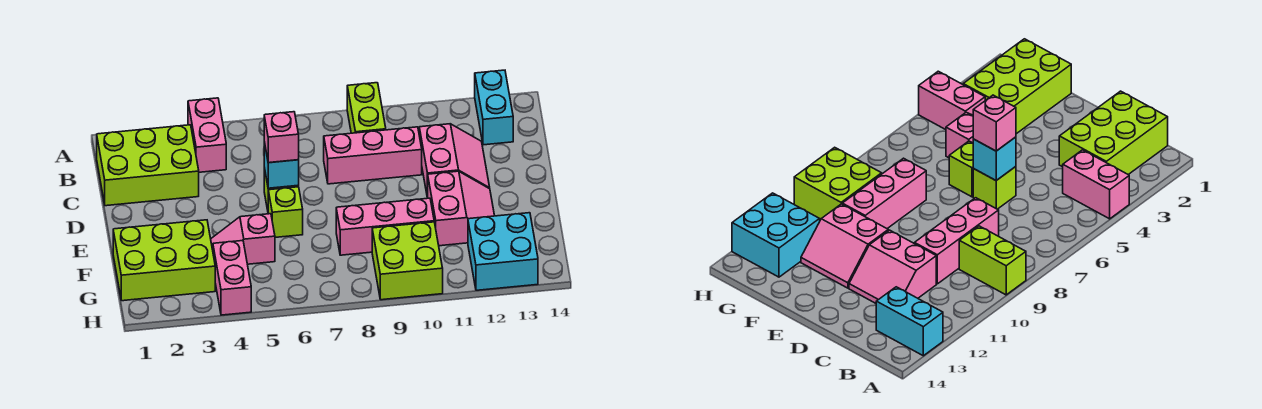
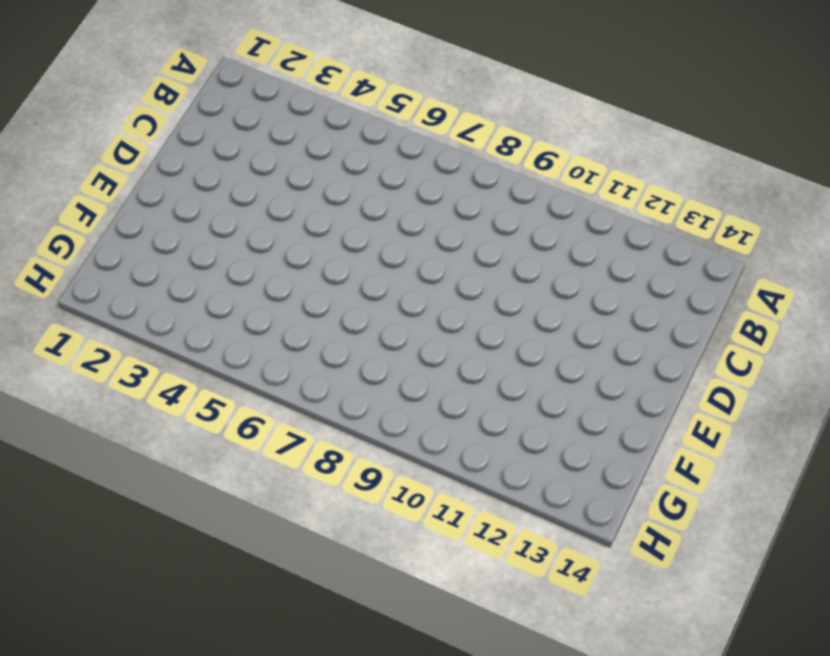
none -> pink 1x2 brick [188,98,226,172]
none -> lime 1x2 brick [347,83,386,133]
none -> cyan 1x2 brick [475,70,513,145]

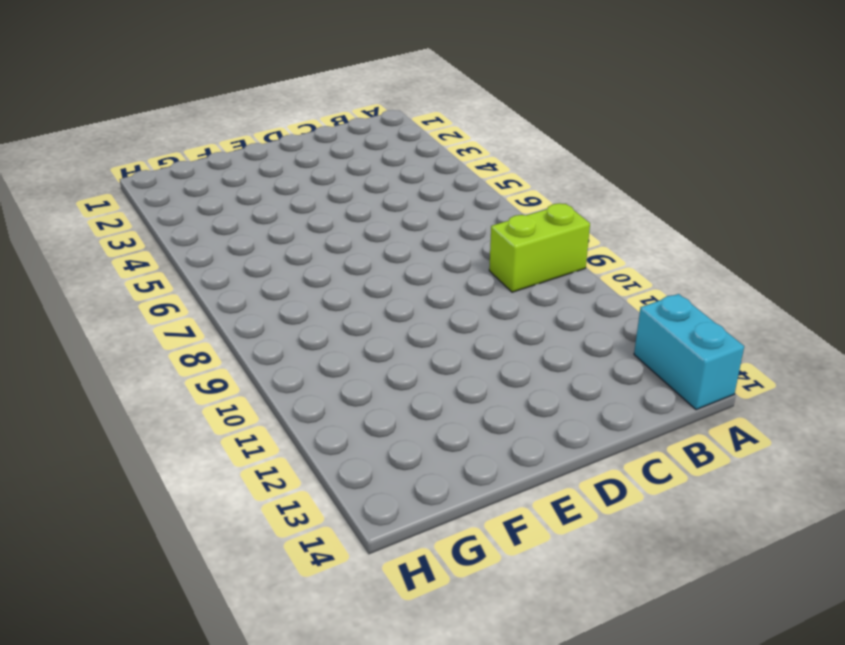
cyan 1x2 brick [634,294,744,410] -> cyan 1x2 brick turned to [475,70,513,145]
none -> pink 1x2 brick [188,98,226,172]
none -> lime 2x3 brick [97,125,199,206]
none -> pink 1x3 brick [324,127,422,184]

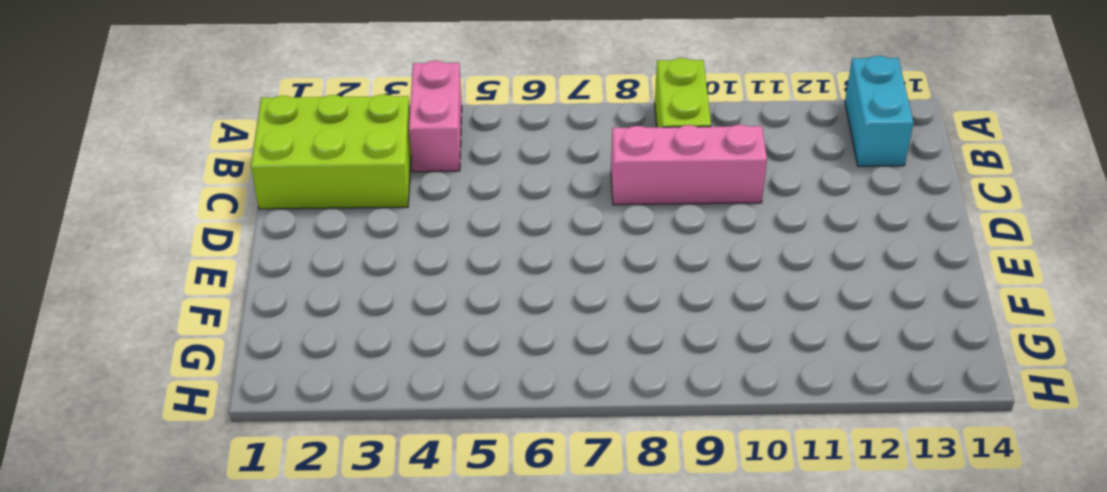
none -> pink 2x2 slope [419,124,490,198]
none -> lime 1x1 brick [973,167,1016,209]
none -> lime 1x1 brick [268,187,303,237]

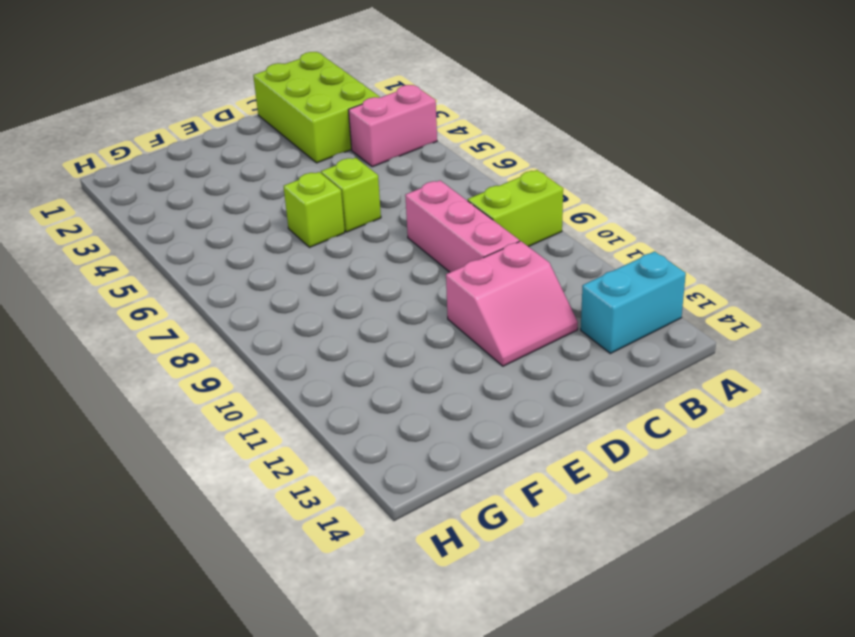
none -> pink 2x2 slope [428,171,495,246]
none -> lime 2x3 brick [113,220,215,301]
none -> pink 1x2 slope [211,214,275,264]

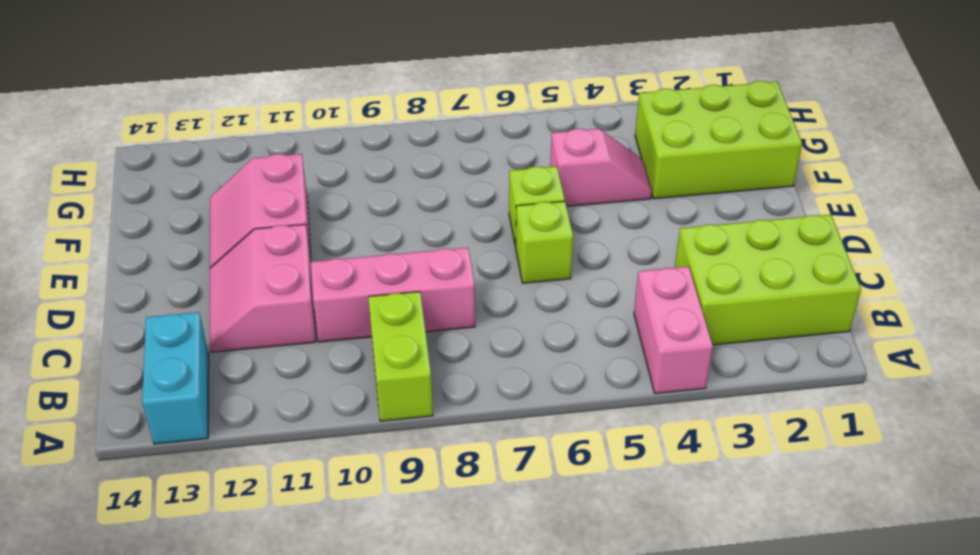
none -> pink 1x3 brick [336,198,434,255]
none -> pink 1x2 brick [213,241,251,315]
none -> lime 2x2 brick [372,222,443,300]

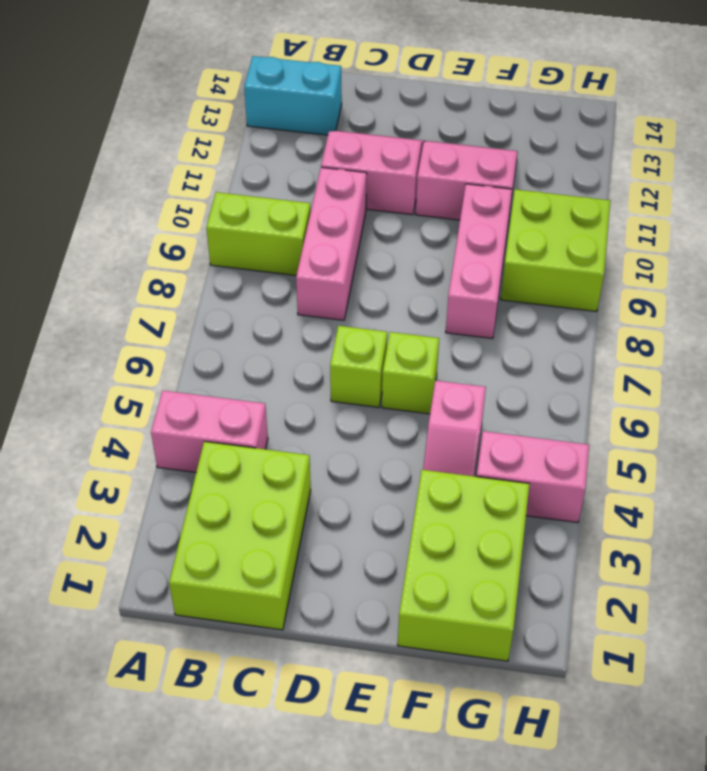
none -> cyan 2x2 brick [468,213,538,290]
none -> cyan 1x1 brick [264,142,299,188]
none -> pink 1x1 brick [264,112,299,163]

